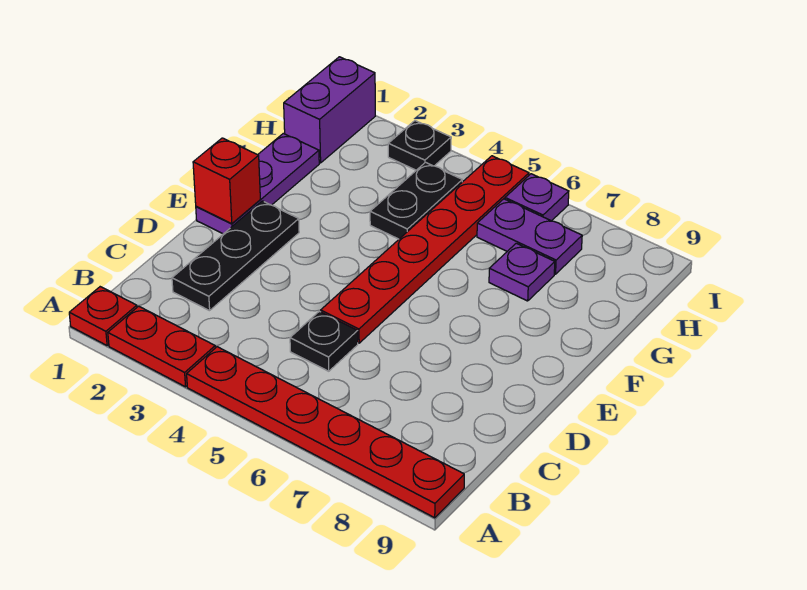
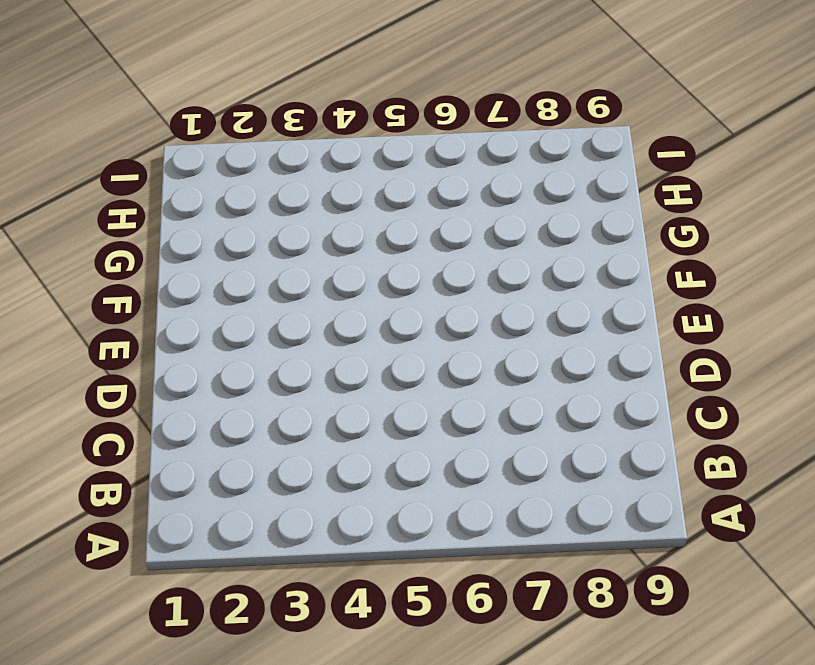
none -> red 1x1 plate [69,287,137,346]
none -> red 1x2 plate [108,306,215,387]
none -> red 1x6 plate [187,347,464,518]

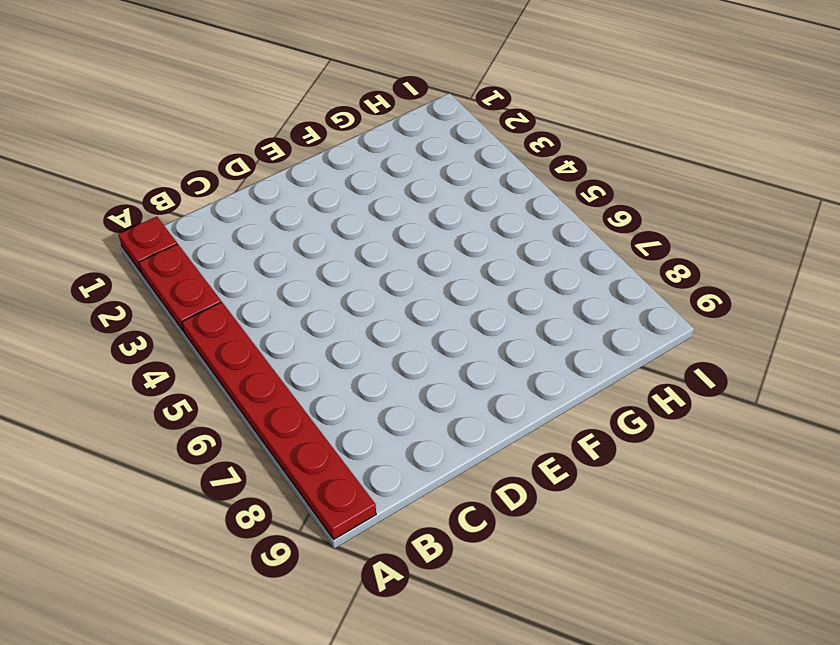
none -> black 1x3 plate [172,201,299,311]
none -> black 1x1 plate [290,311,358,371]
none -> red 1x6 plate [321,156,529,343]

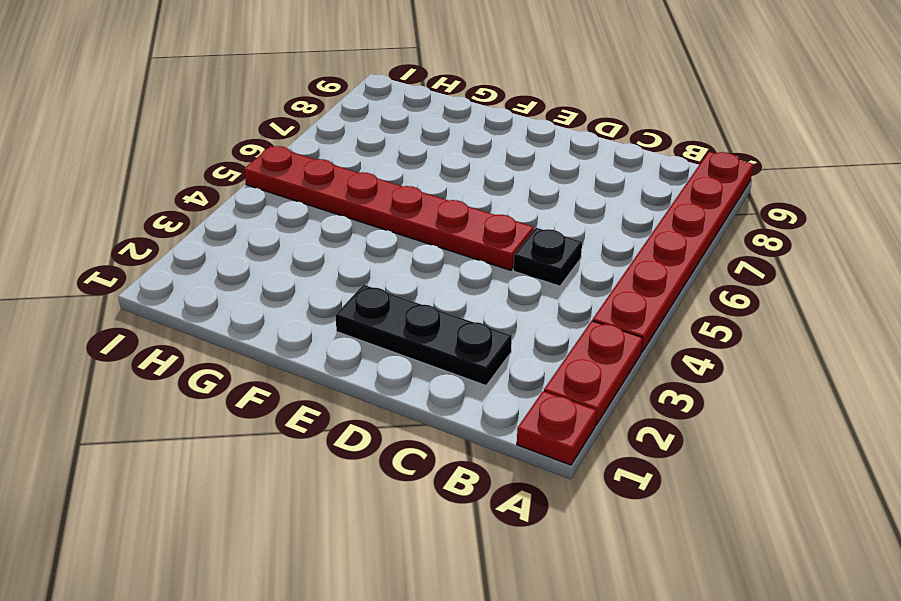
none -> purple 1x3 plate [196,133,319,234]
none -> black 1x2 plate [370,162,462,239]
none -> purple 1x1 plate [489,243,555,301]

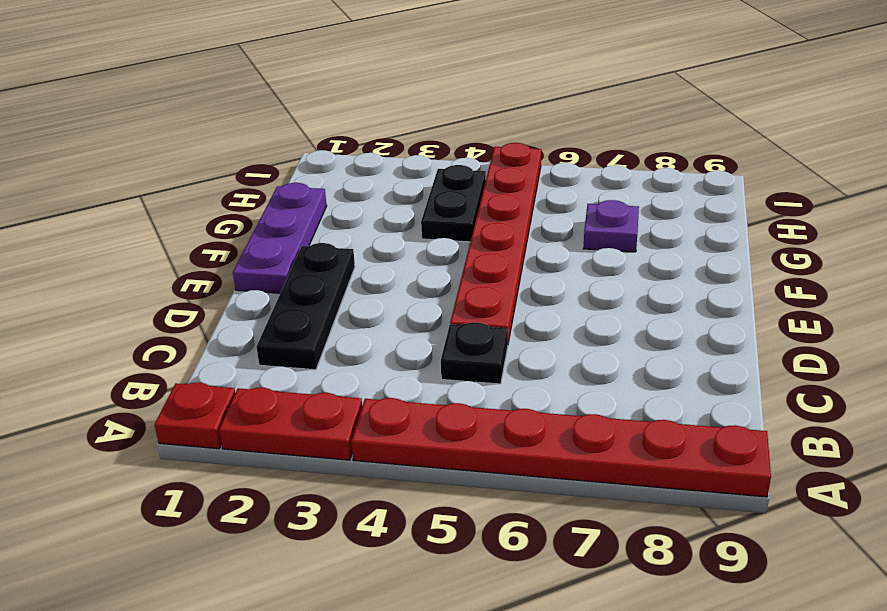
none -> purple 1x2 brick [284,57,375,163]
none -> purple 1x2 plate [477,199,582,274]
none -> black 1x1 plate [388,121,451,170]

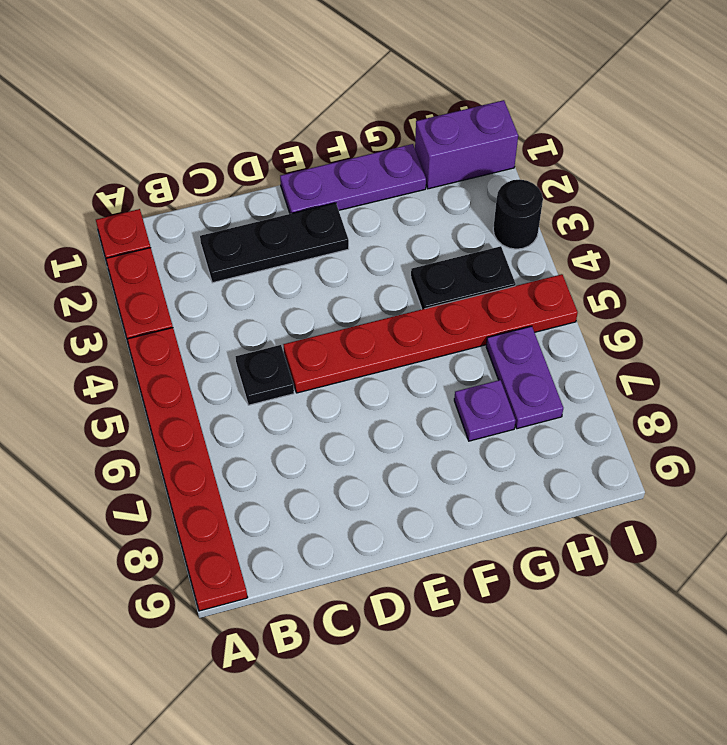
black 1x1 round brick [493,179,543,249] -> black 1x1 plate [388,121,451,170]
none -> purple 1x1 plate [505,174,569,221]
none -> red 1x1 brick [193,138,260,224]

